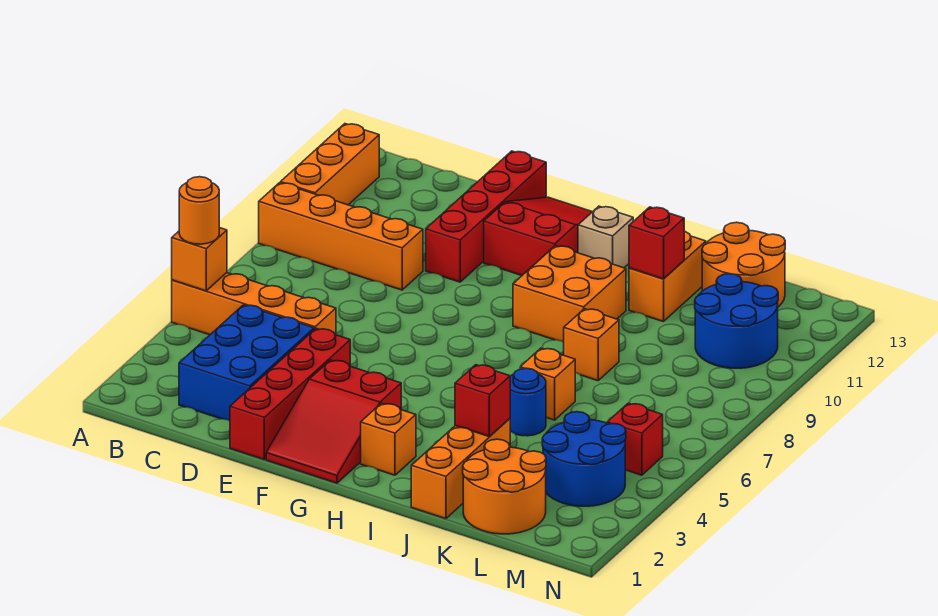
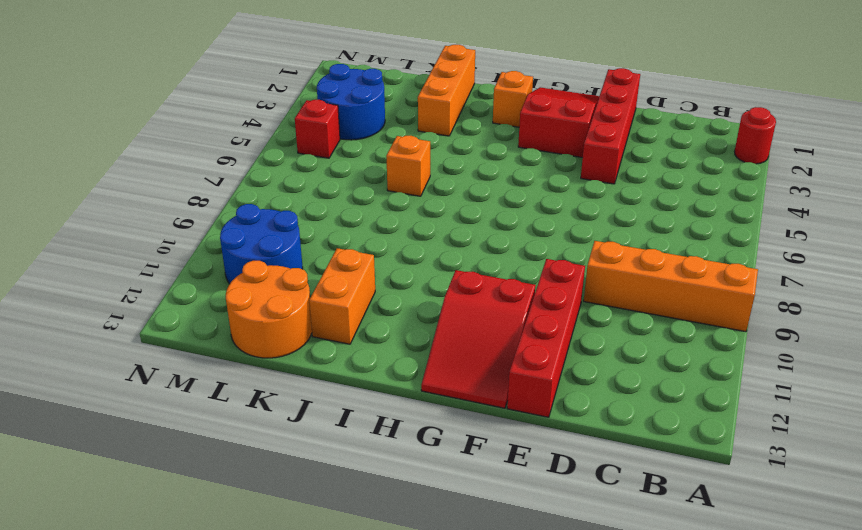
red 1x1 round brick [735,107,776,164] -> none
none -> orange 1x4 brick [172,273,336,335]
none -> orange 1x3 brick [281,124,379,205]
none -> blue 2x3 brick [179,305,314,421]

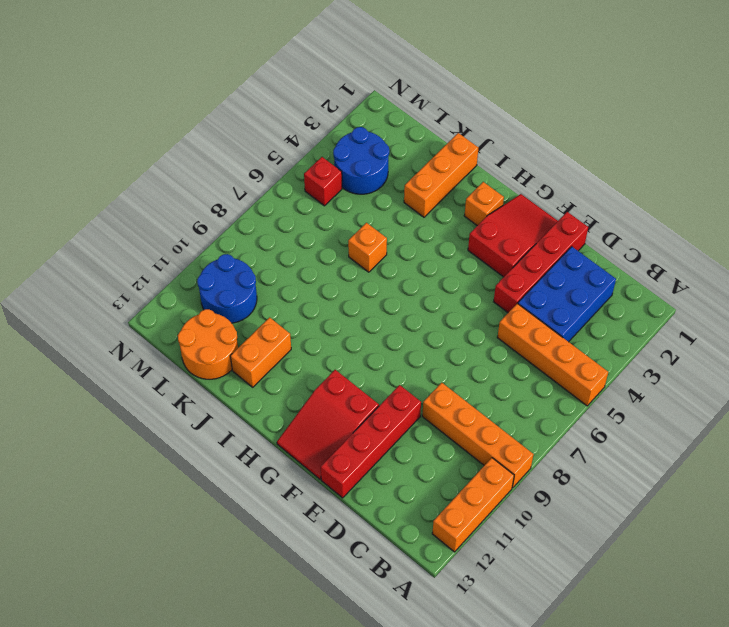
none -> orange 2x2 brick [513,246,626,342]
none -> tan 1x1 brick [578,206,633,268]
none -> blue 1x1 round brick [510,368,546,436]

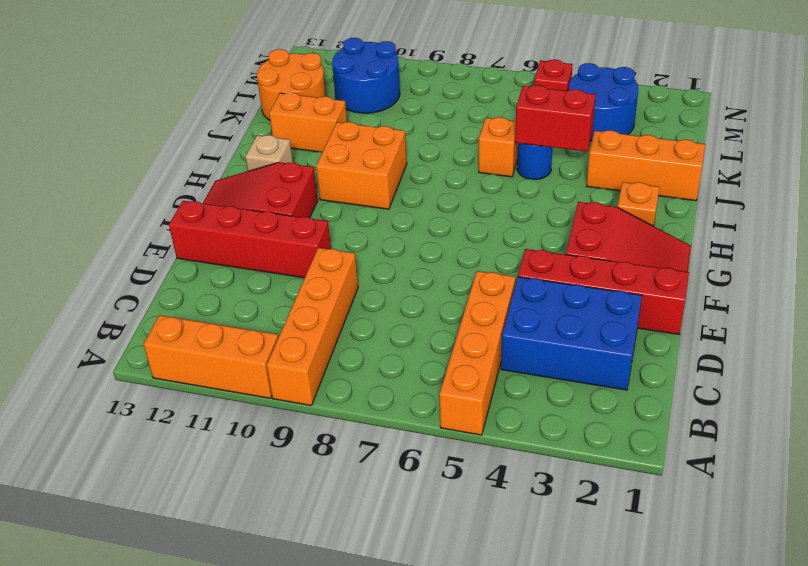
red 1x2 brick [515,85,596,152] -> none
none -> orange 1x1 brick [564,309,619,381]
none -> orange 2x2 round brick [463,439,546,534]
none -> orange 1x1 brick [172,228,227,291]

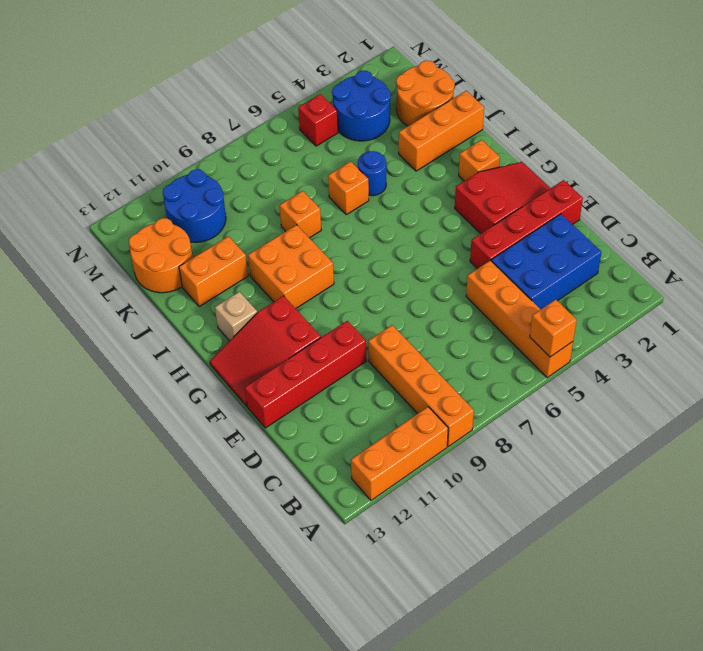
none -> red 1x1 brick [455,365,510,436]
none -> red 1x1 brick [629,207,684,279]
none -> orange 1x1 round brick [179,177,219,244]

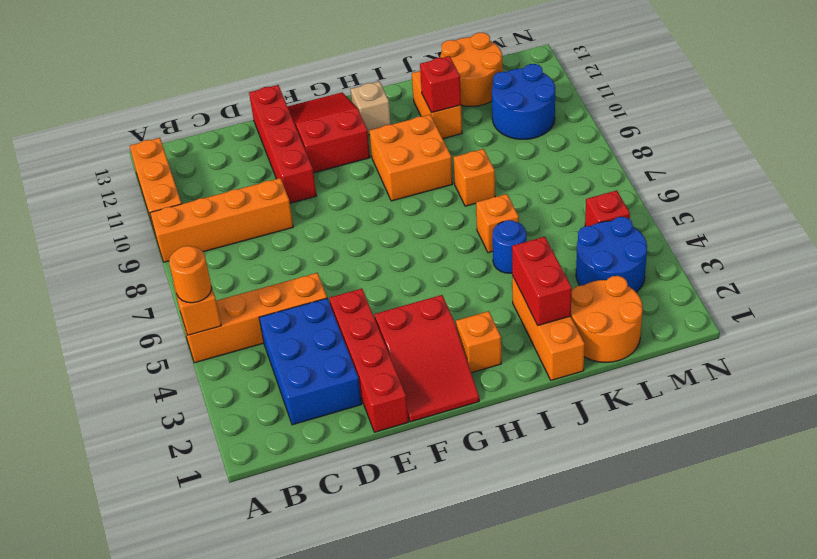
red 1x2 brick [512,237,572,325] -> red 1x1 brick [455,365,510,436]

